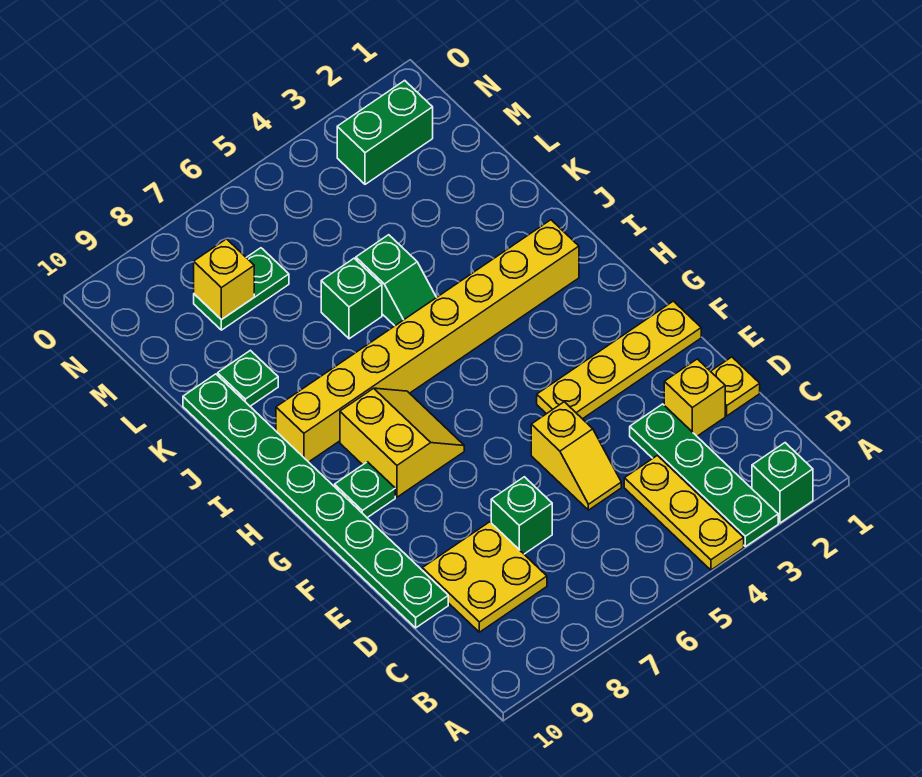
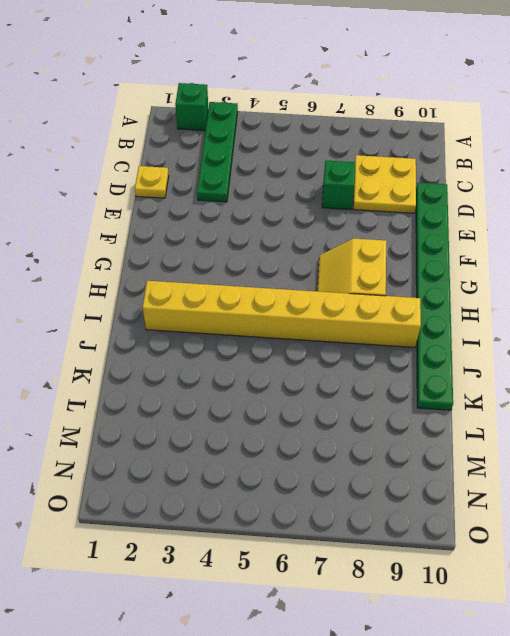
none -> yellow 1x3 plate [624,455,744,570]
none -> yellow 1x1 brick [664,359,725,436]
none -> yellow 1x2 slope [531,402,621,510]

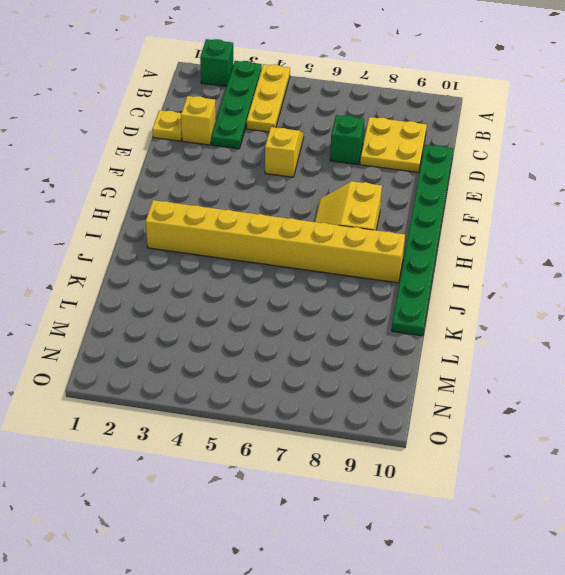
none -> yellow 1x4 plate [537,301,701,419]
none -> green 1x1 plate [335,462,395,518]
none -> green 1x2 slope [356,235,437,326]

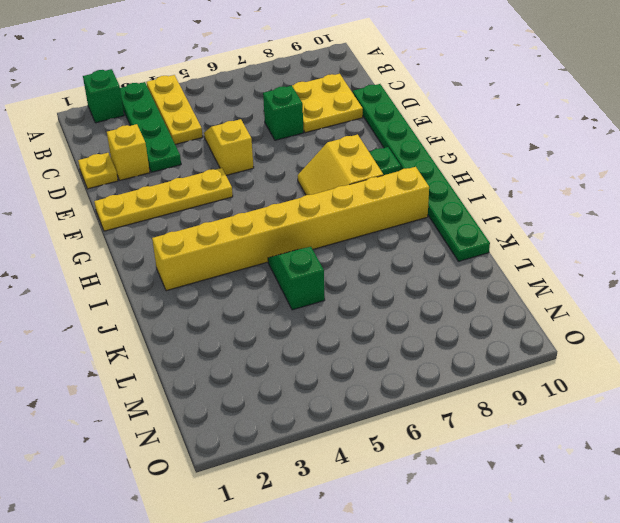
none -> green 1x1 brick [321,258,382,339]
none -> green 1x1 plate [218,350,278,406]
none -> green 1x2 plate [194,248,289,330]

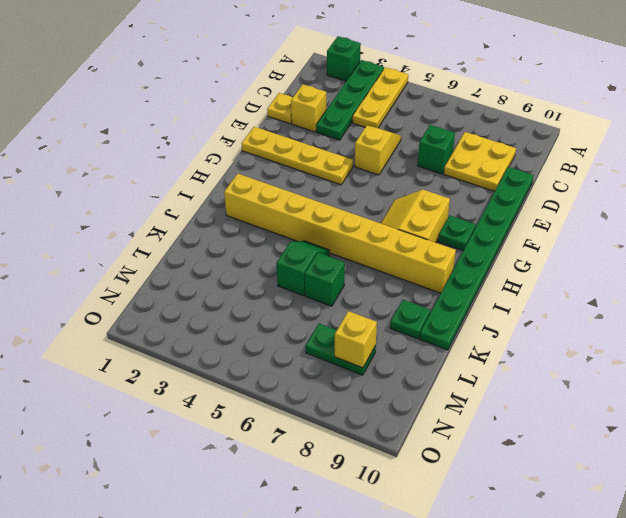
none -> green 1x2 brick [337,80,433,184]

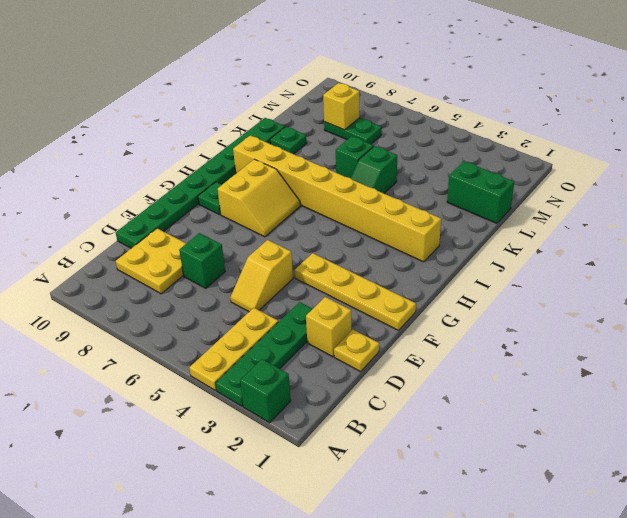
green 1x2 brick [447,161,514,223] -> green 1x2 brick moved to [337,80,433,184]

